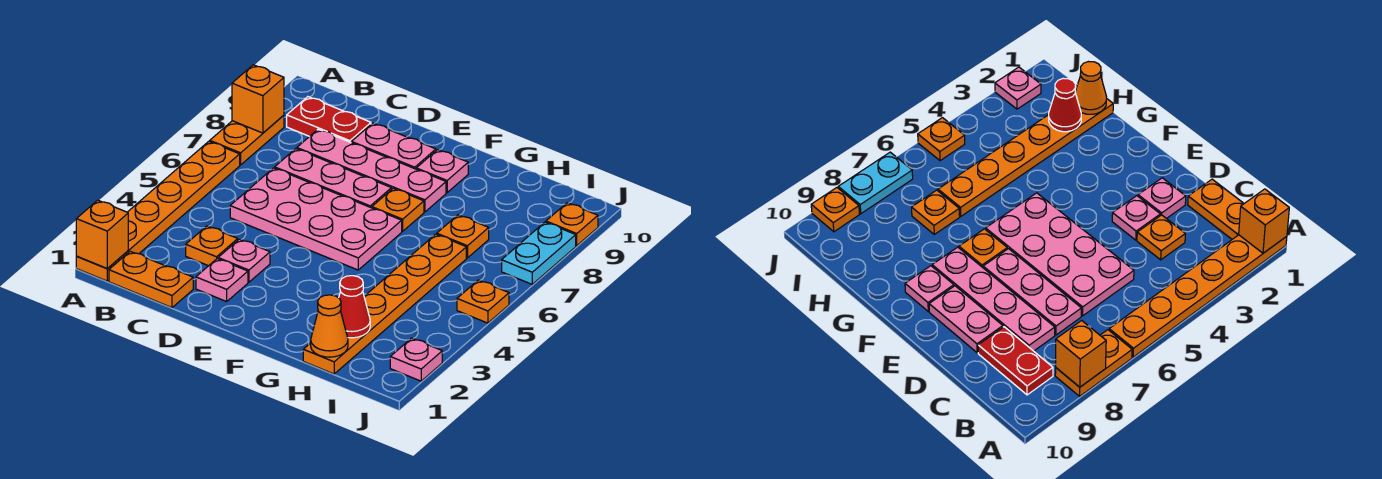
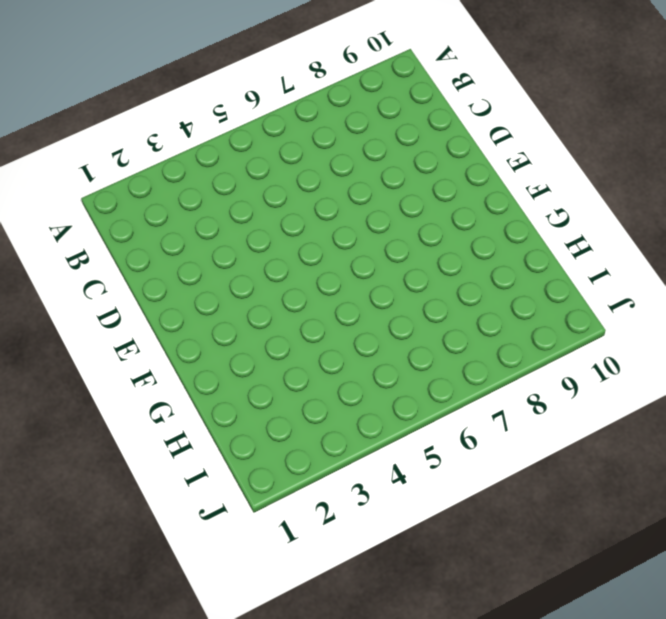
none -> orange 1x6 plate [76,141,240,281]
none -> orange 1x2 plate [210,115,284,165]
none -> orange 1x2 plate [109,251,193,308]

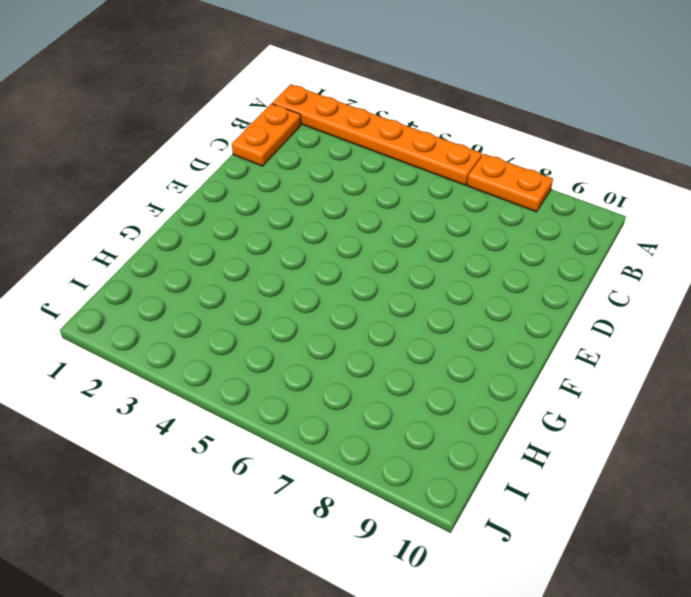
none -> red 1x2 plate [287,97,371,143]
none -> orange 1x1 plate [186,226,238,266]
none -> pink 2x4 plate [230,168,402,270]

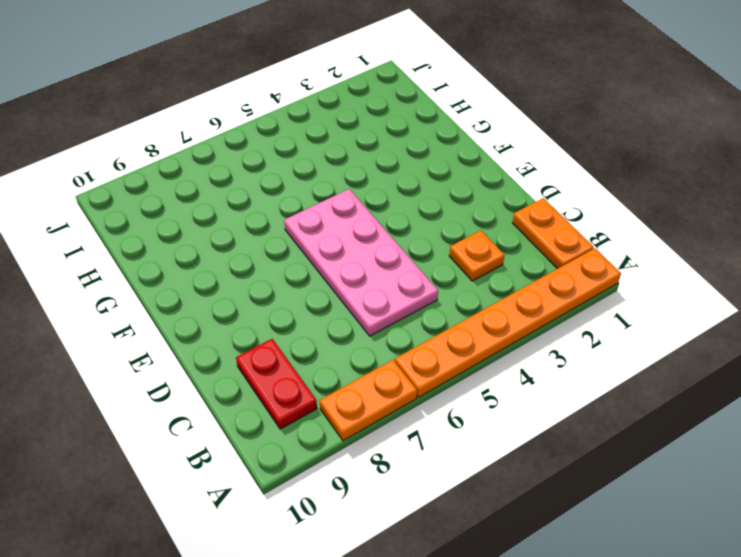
none -> pink 1x3 plate [275,149,391,208]
none -> pink 1x4 plate [297,129,446,212]
none -> pink 1x1 plate [196,259,248,302]

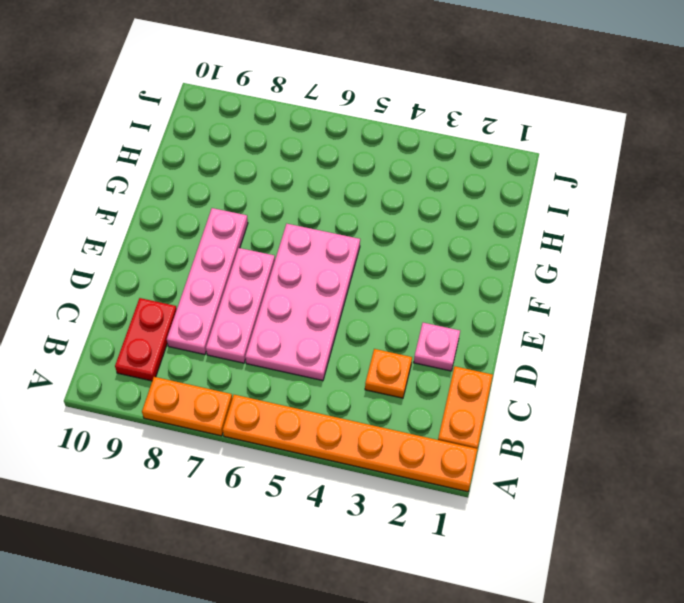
none -> pink 1x1 plate [218,239,270,282]
none -> pink 1x2 plate [352,123,436,169]
none -> orange 1x1 plate [372,188,424,231]

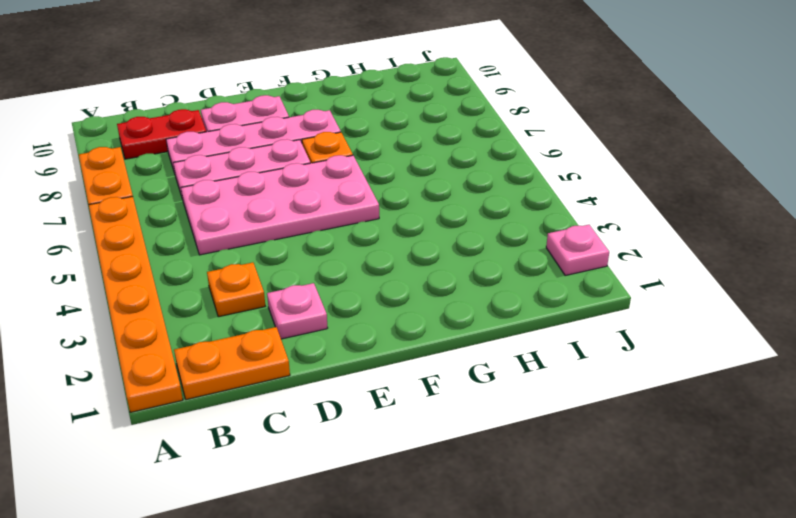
none -> pink 1x1 plate [218,239,270,282]
none -> pink 1x1 plate [416,150,468,193]
none -> orange 1x6 plate [303,234,466,374]

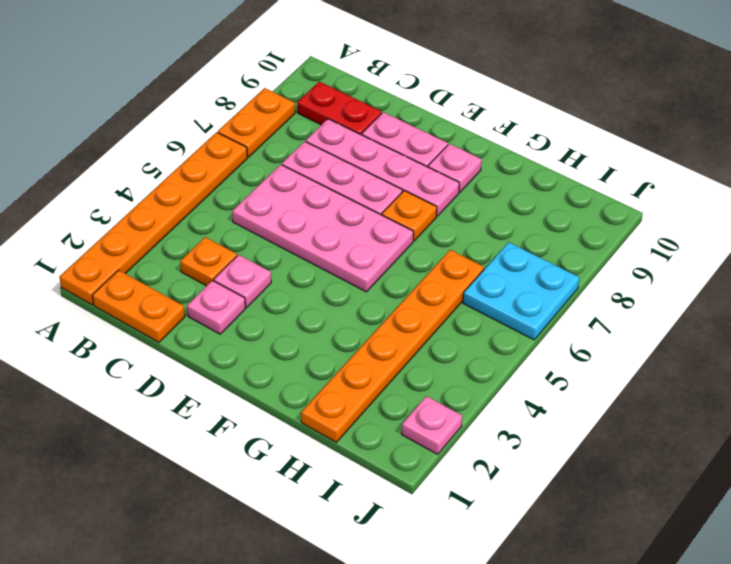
cyan 2x2 plate [463,242,579,340] -> cyan 1x2 plate [502,222,576,284]
none -> orange 1x1 plate [437,215,489,258]
none -> orange 1x1 plate [457,280,509,323]
none -> orange 1x1 plate [546,203,598,246]

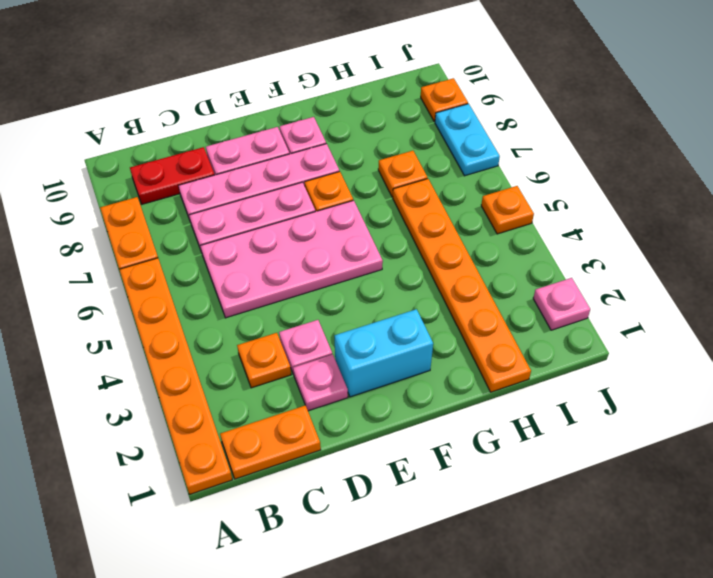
cyan 1x2 brick [334,309,433,397] -> none
none -> orange 1x1 brick [76,200,128,269]
none -> orange 1x1 brick [232,65,284,133]
none -> orange 1x1 cone [311,295,348,357]

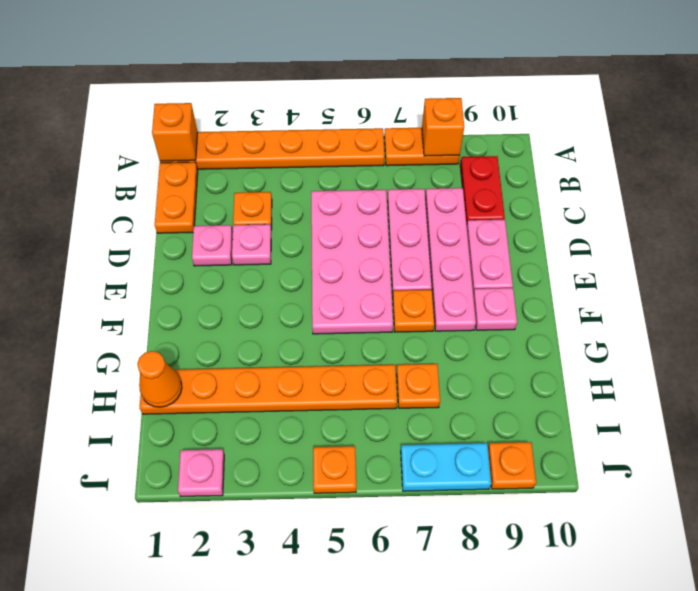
none -> red 1x1 cone [339,276,370,338]

